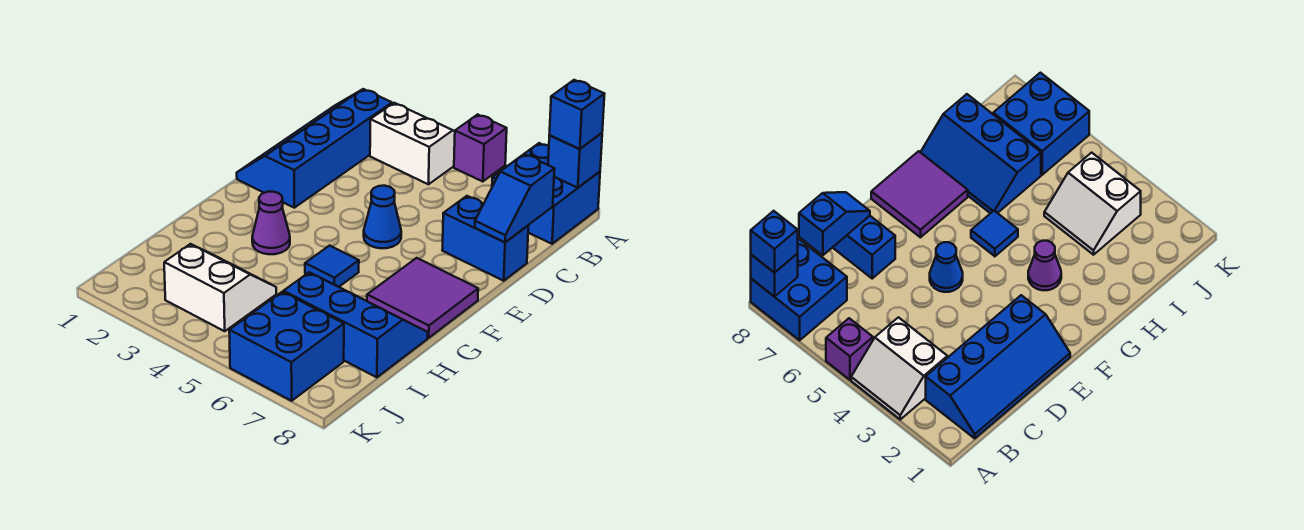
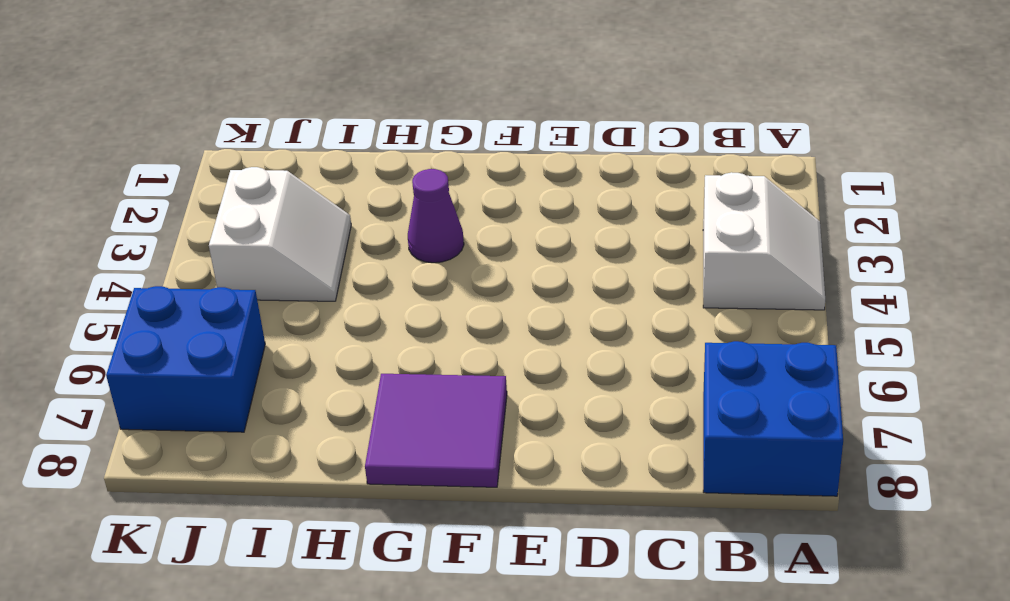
none -> purple 1x1 brick [454,114,507,182]
none -> blue 2x4 slope [237,89,392,208]
none -> blue 1x2 brick [442,196,528,281]

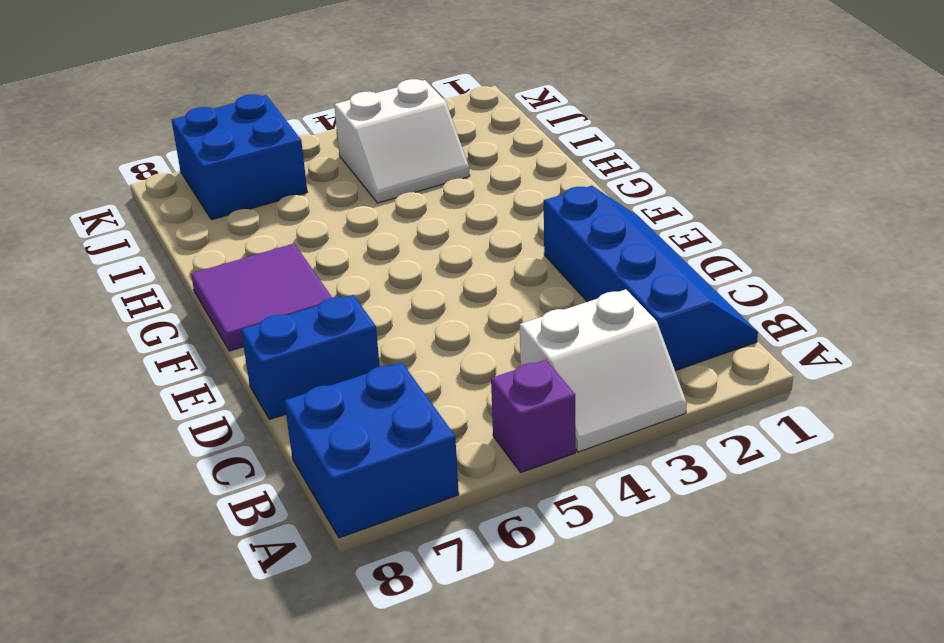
none -> blue 1x1 cone [364,186,401,248]
none -> purple 1x1 cone [252,192,290,254]
none -> blue 1x1 tile [305,246,359,287]

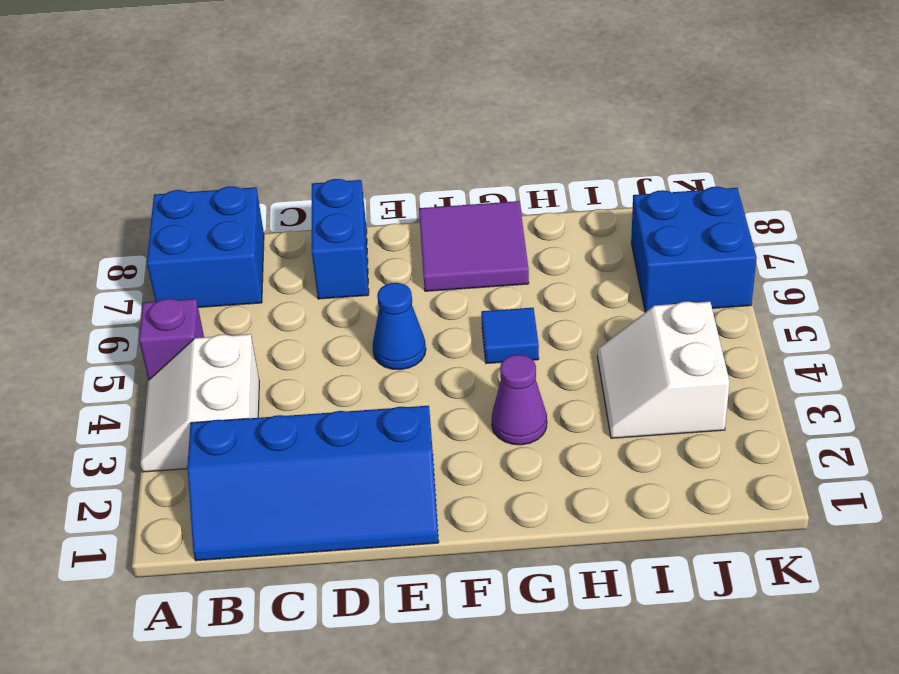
none -> blue 2x3 slope [283,272,428,377]
none -> blue 1x1 brick [548,133,602,188]
none -> blue 1x2 slope [475,154,555,242]

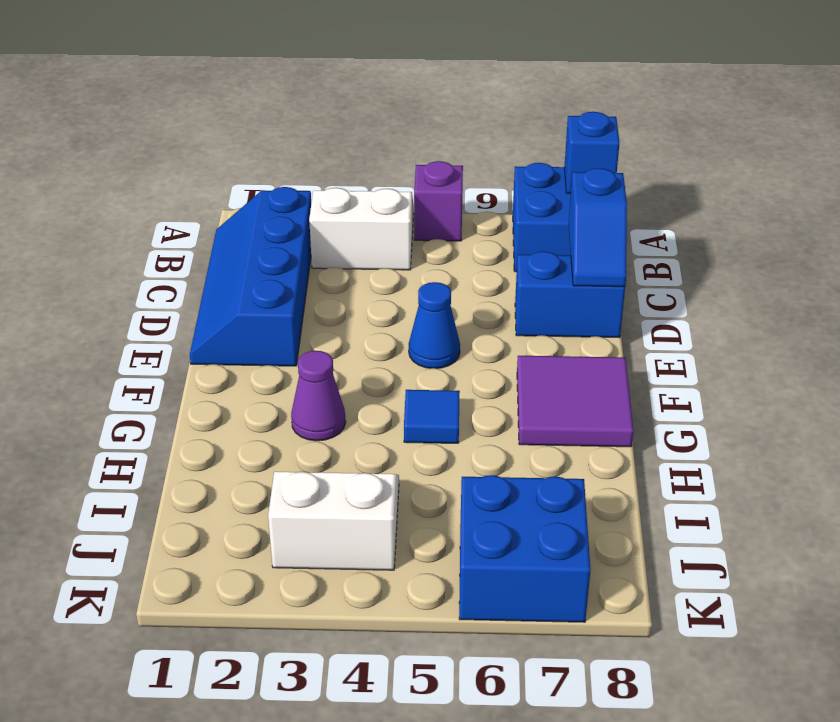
none -> blue 2x3 slope [283,272,428,377]
none -> blue 1x1 brick [549,80,604,149]

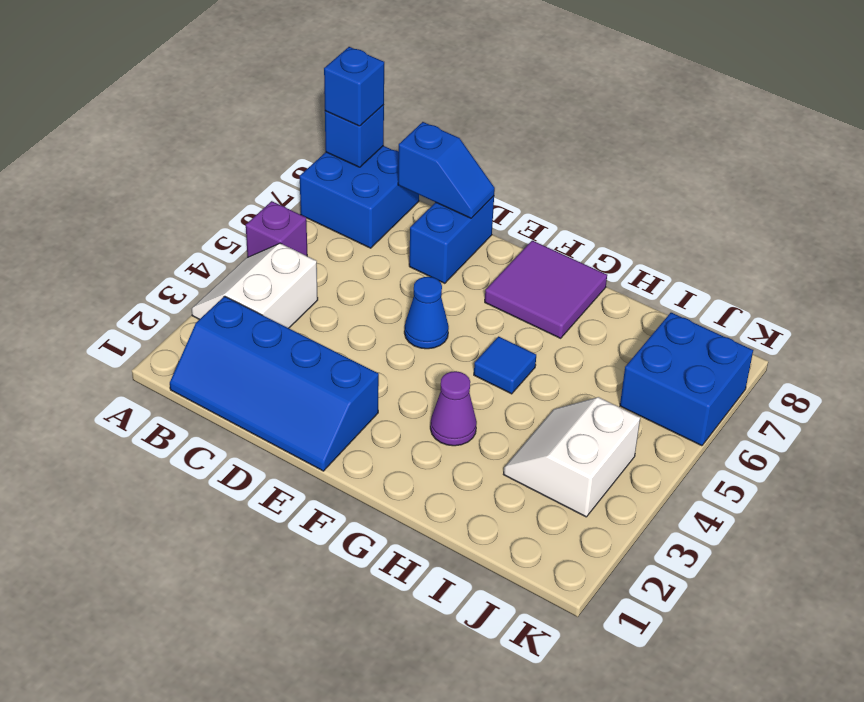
none -> blue 2x3 slope [283,272,428,377]

